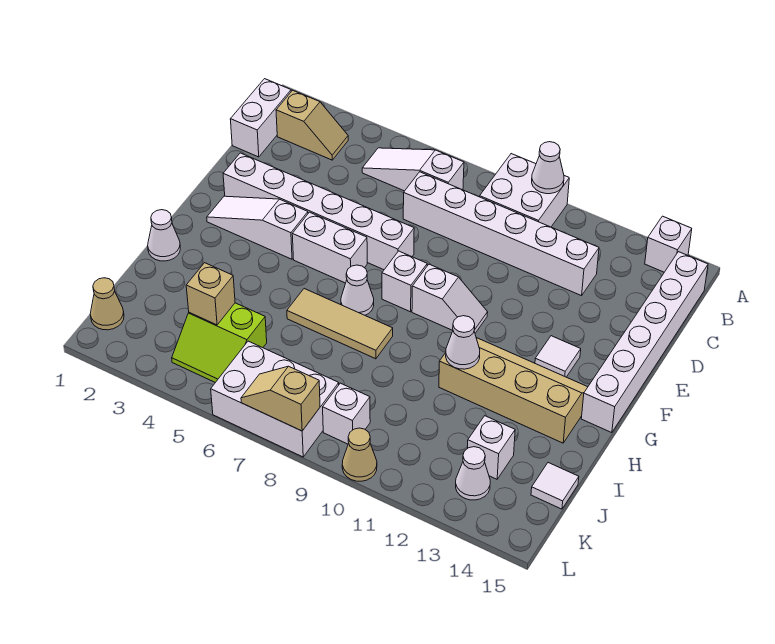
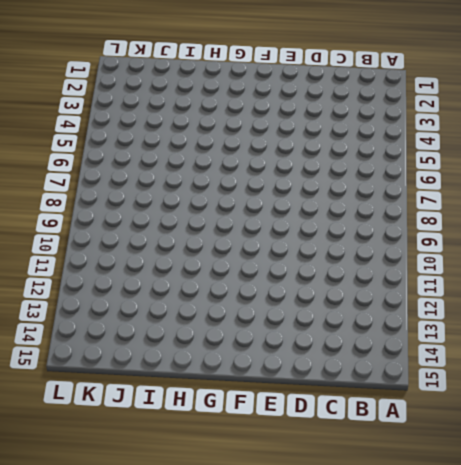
none -> white 2x2 brick [480,154,569,227]
none -> white 1x1 brick [645,216,692,272]
none -> white 1x2 brick [230,79,291,157]

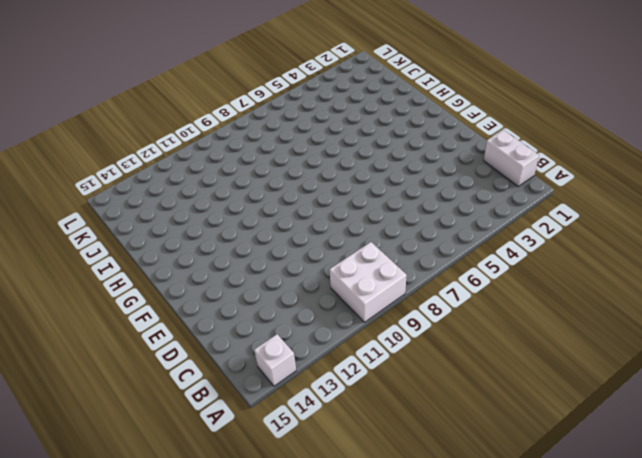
none -> tan 1x2 slope [276,90,348,160]
none -> white 1x3 slope [362,148,464,191]
none -> white 1x6 brick [581,252,708,433]

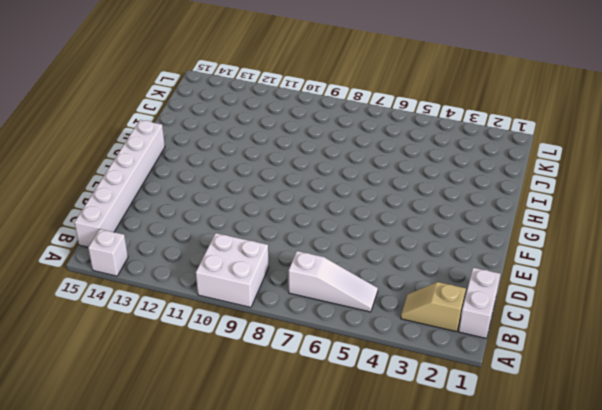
none -> white 1x6 brick [403,172,599,296]
none -> white 1x6 brick [223,153,414,270]
none -> white 1x3 slope [207,196,308,259]

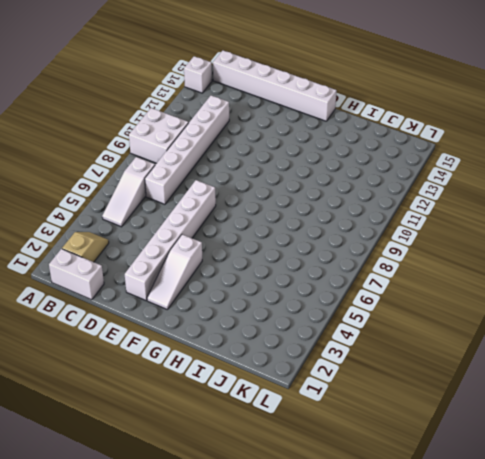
none -> white 1x2 brick [292,212,367,283]
none -> white 1x1 brick [382,251,427,312]
none -> white 1x2 slope [412,264,488,333]

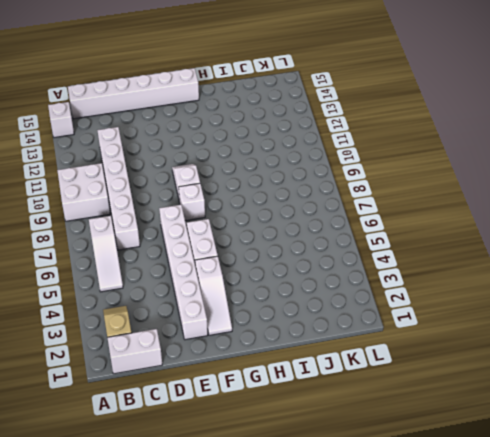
none -> white 1x1 tile [535,336,581,377]
none -> white 1x1 cone [341,265,374,315]
none -> tan 2x4 slope [439,338,588,443]

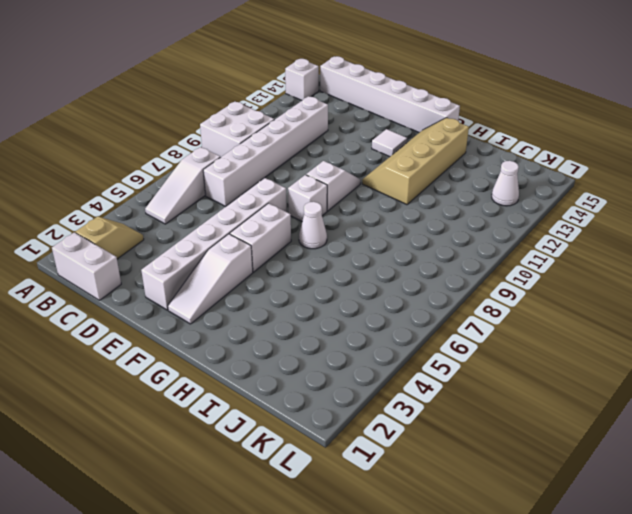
none -> white 1x1 cone [148,210,180,261]
none -> tan 1x3 tile [287,289,393,359]
none -> lime 2x2 slope [172,303,267,383]

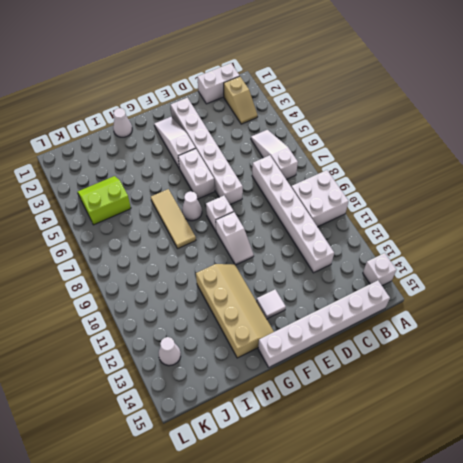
lime 2x2 slope [78,176,131,225] -> lime 2x2 slope turned to [172,303,267,383]
none -> white 1x1 brick [468,416,515,479]
none -> white 1x1 tile [531,463,579,509]
none -> tan 1x1 cone [90,278,124,330]

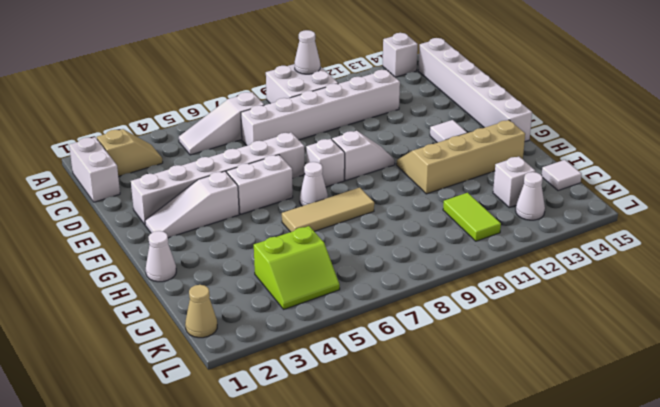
lime 1x2 tile [443,193,501,241] -> none
none -> white 2x3 brick [211,341,339,457]
none -> white 1x1 brick [323,383,370,444]
none -> tan 1x1 cone [342,428,377,481]

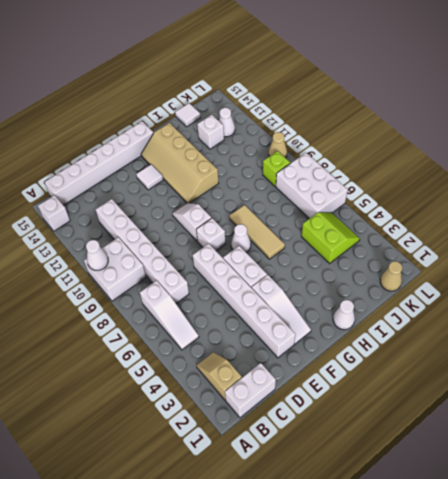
lime 1x1 brick [263,151,290,187] -> white 1x1 brick [323,383,370,444]
none -> white 1x1 cone [446,316,480,369]
none -> tan 1x1 brick [186,263,235,325]
none -> tan 1x2 slope [241,366,320,431]

